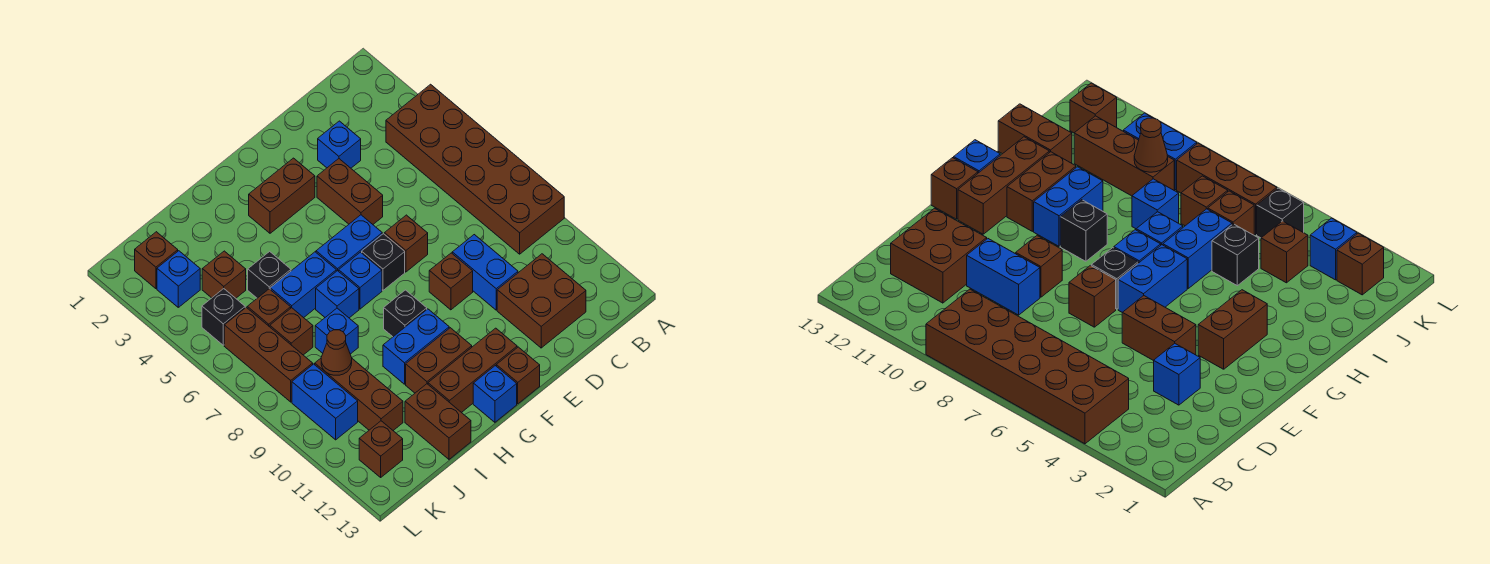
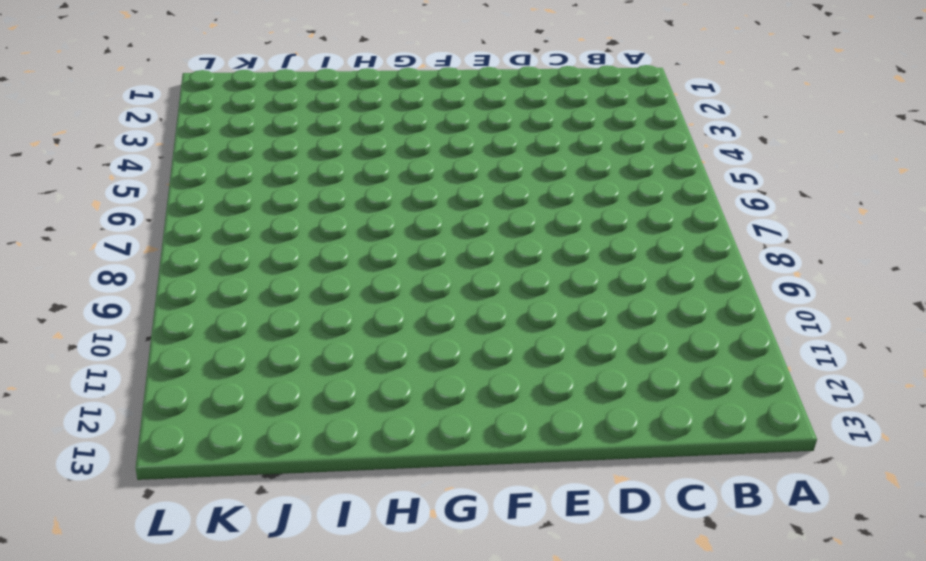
none -> brown 2x6 brick [386,84,564,254]
none -> brown 2x2 brick [497,254,586,348]
none -> blue 1x1 brick [318,121,361,168]
none -> blue 1x2 brick [452,235,518,310]

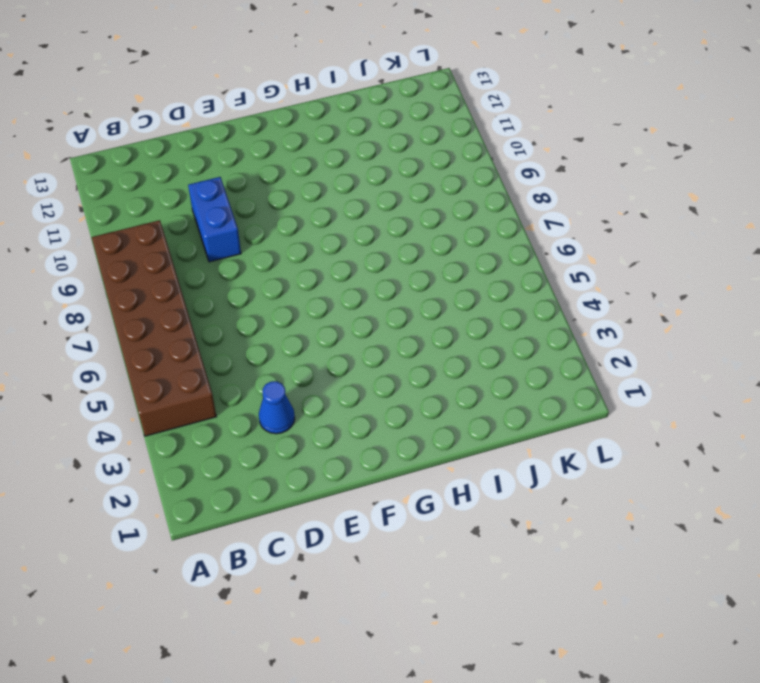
blue 1x1 cone [259,381,295,434] -> blue 1x1 brick [318,121,361,168]
none -> brown 2x2 brick [497,254,586,348]
none -> brown 1x2 brick [317,159,383,224]
none -> brown 1x1 brick [384,215,428,272]
none -> brown 1x1 brick [429,253,473,310]

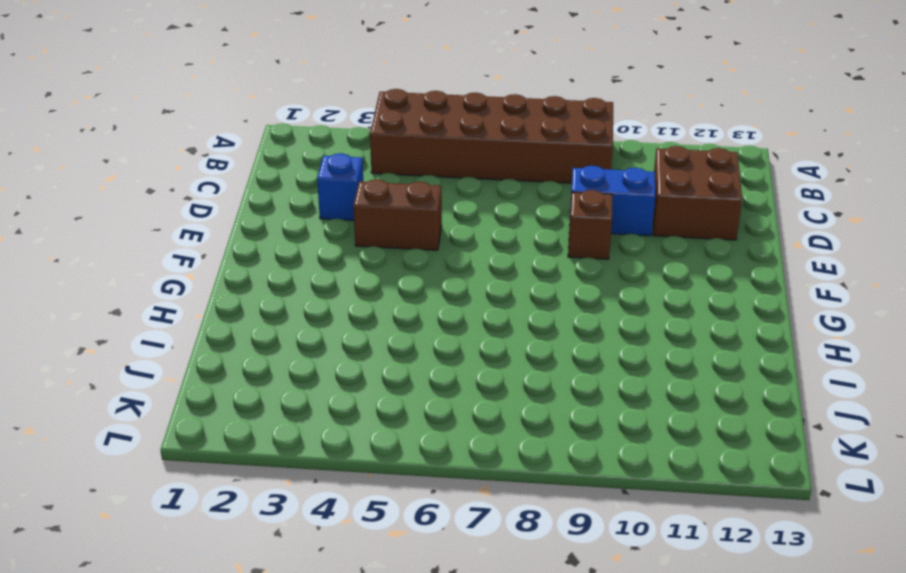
none -> brown 1x1 brick [384,215,428,272]
none -> brown 1x2 brick [249,158,315,233]
none -> blue 1x2 brick [316,215,382,271]
none -> black 1x1 brick [362,234,405,290]

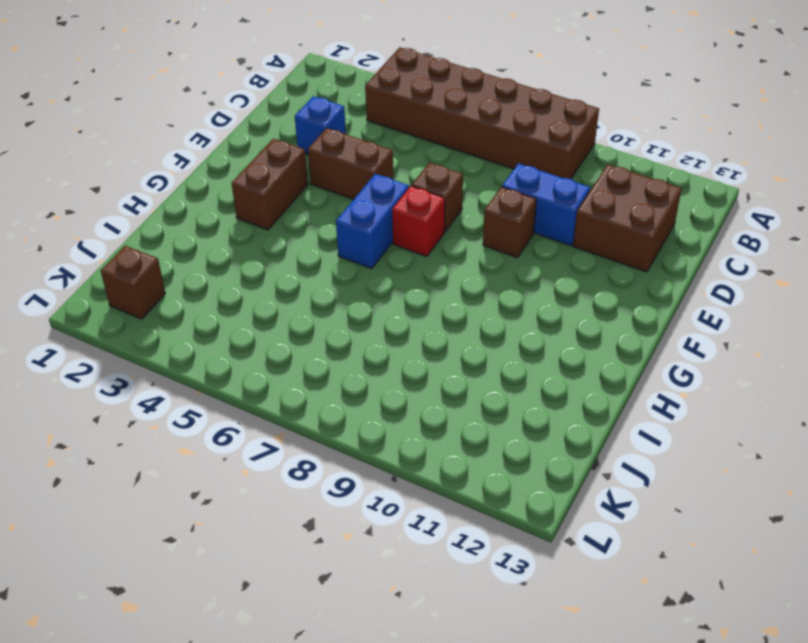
red 1x1 brick [392,186,445,257] -> black 1x1 brick [362,234,405,290]
none -> brown 1x3 brick [428,328,517,413]
none -> brown 1x1 brick [496,347,540,404]
none -> blue 1x1 brick [339,252,382,309]
none -> black 1x1 brick [384,290,427,337]

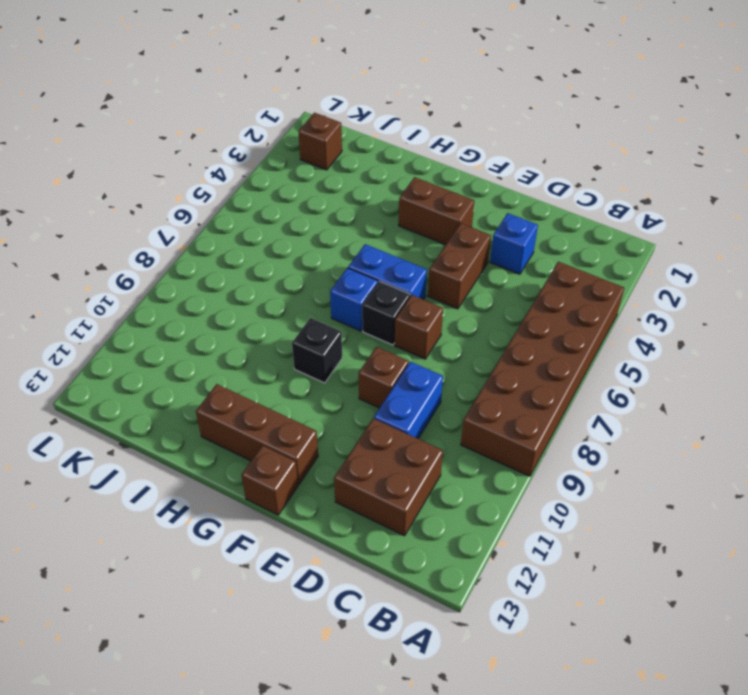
none -> blue 1x2 brick [383,309,449,384]
none -> brown 1x2 brick [406,328,472,393]
none -> blue 1x1 brick [473,366,517,422]
none -> blue 1x2 brick [270,252,336,318]

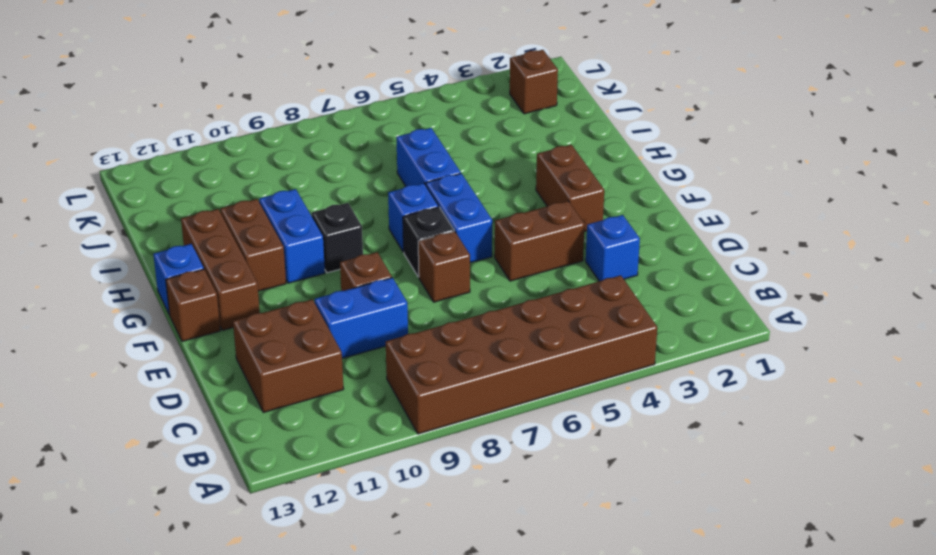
none -> blue 1x1 brick [316,271,359,318]
none -> black 1x1 brick [248,251,291,298]
none -> blue 1x1 brick [315,308,358,354]
none -> brown 1x2 brick [405,384,471,459]

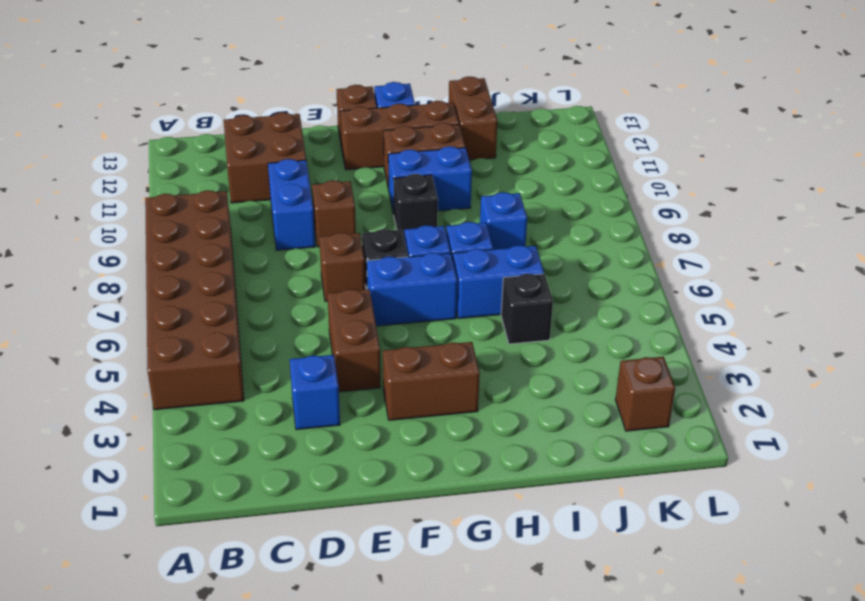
none -> brown 1x1 brick [202,251,246,298]
none -> brown 1x1 brick [247,289,291,327]
none -> brown 1x1 brick [270,308,313,355]
none -> brown 1x3 brick [315,358,403,430]

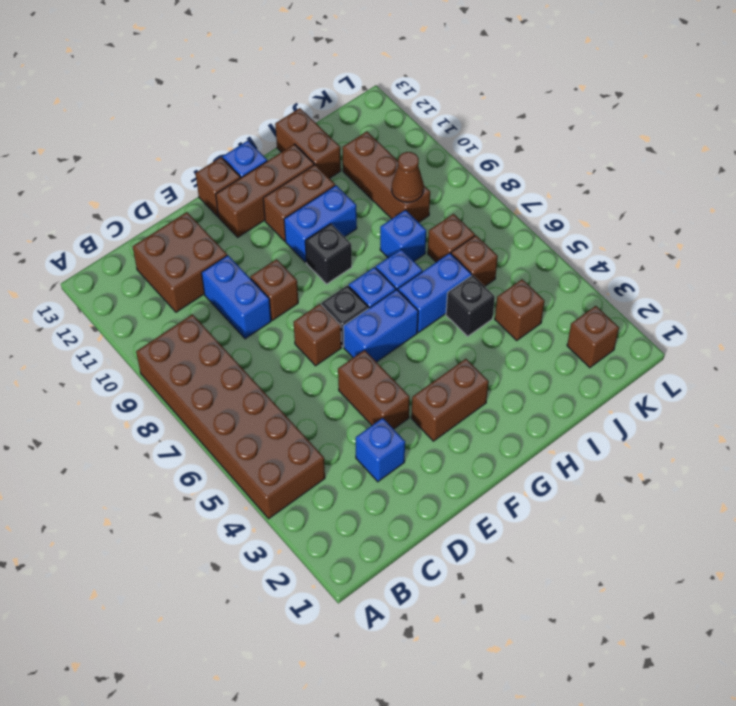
none -> blue 1x1 brick [157,251,200,307]
none -> black 1x1 brick [202,289,245,345]
none -> brown 1x3 brick [224,307,313,402]
none -> blue 1x2 brick [292,364,358,440]

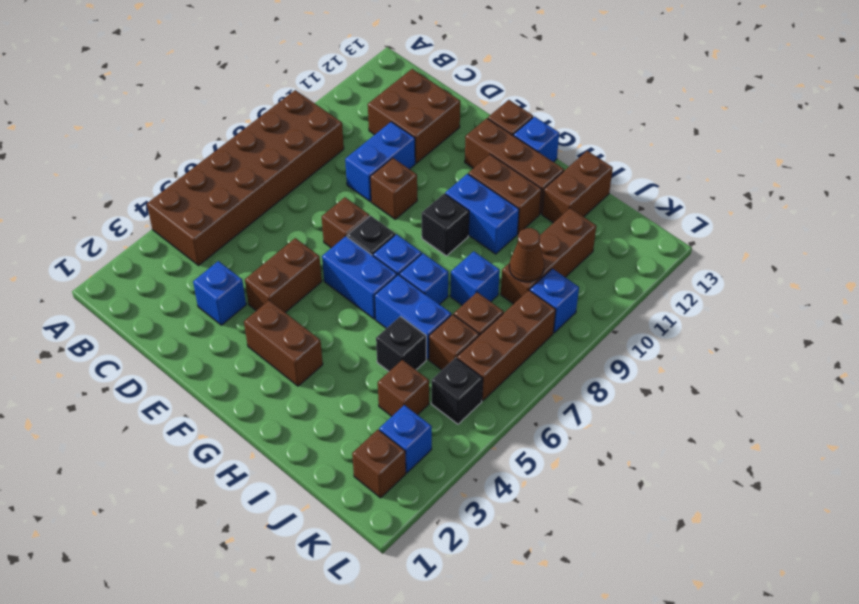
blue 1x1 brick [530,269,579,333] -> blue 1x2 brick [292,364,358,440]
none -> brown 1x1 brick [359,421,403,477]

